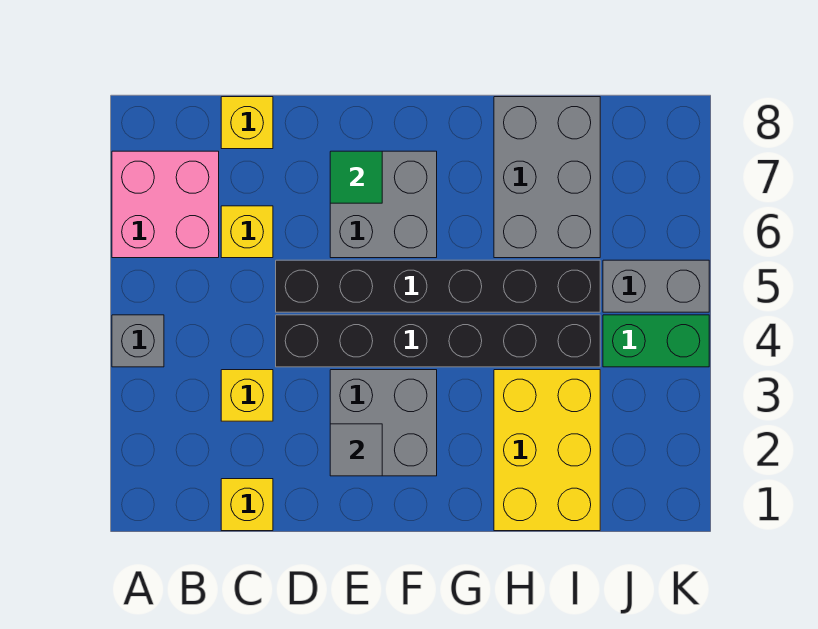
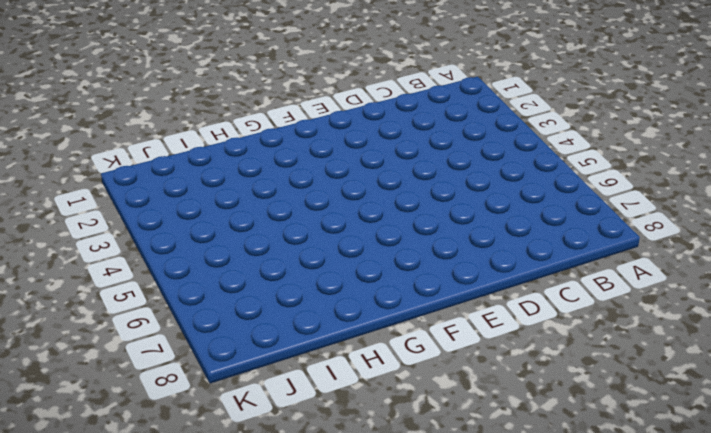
none -> grey 1x1 brick [112,315,164,367]
none -> pink 2x2 brick [112,151,219,258]
none -> yellow 1x1 brick [221,479,273,531]

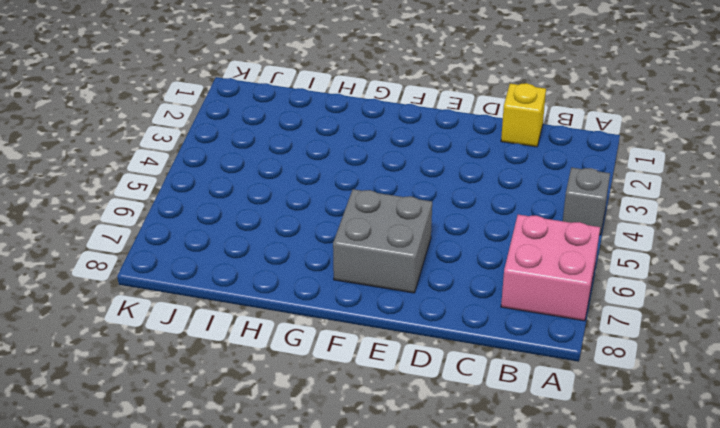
none -> yellow 1x1 brick [221,370,273,421]
none -> yellow 1x1 brick [221,206,273,258]
none -> yellow 1x1 brick [221,97,273,149]

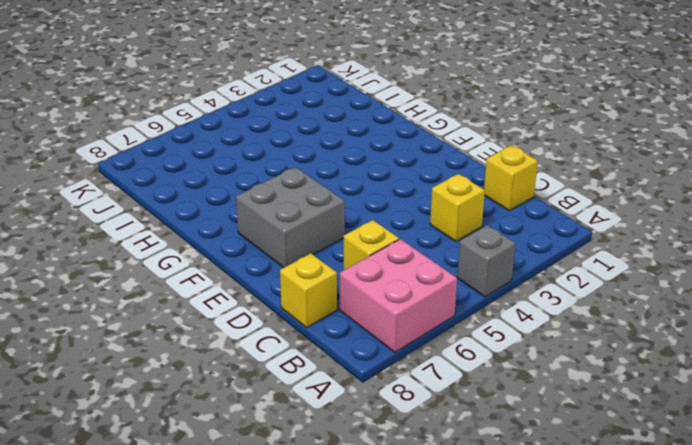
none -> black 1x6 brick [276,315,600,367]
none -> black 1x6 brick [276,260,600,312]
none -> grey 2x2 brick [330,370,437,476]

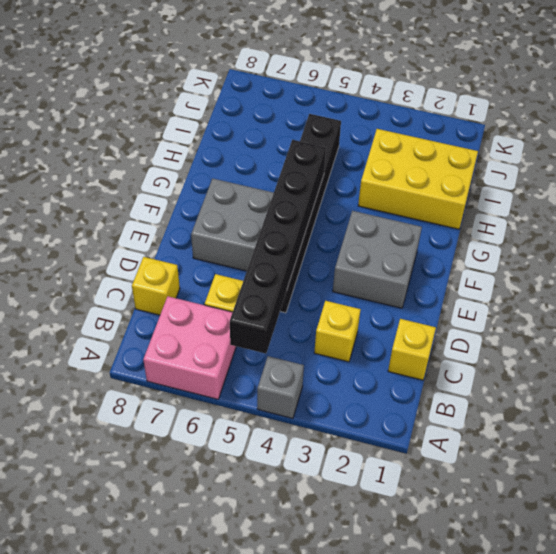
black 1x6 brick [230,140,326,354] -> black 1x6 brick moved to [276,315,600,367]
none -> grey 2x3 brick [494,97,600,258]
none -> green 1x2 brick [603,315,709,367]
none -> grey 1x2 brick [603,260,709,312]

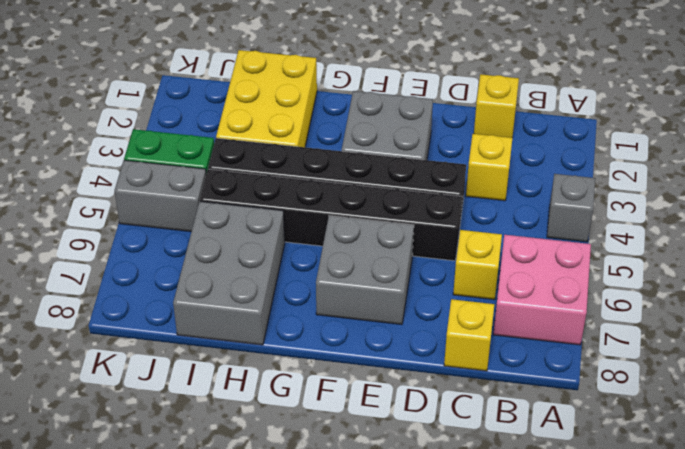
none -> grey 1x1 tile [330,424,382,476]
none -> green 1x1 tile [330,151,382,203]

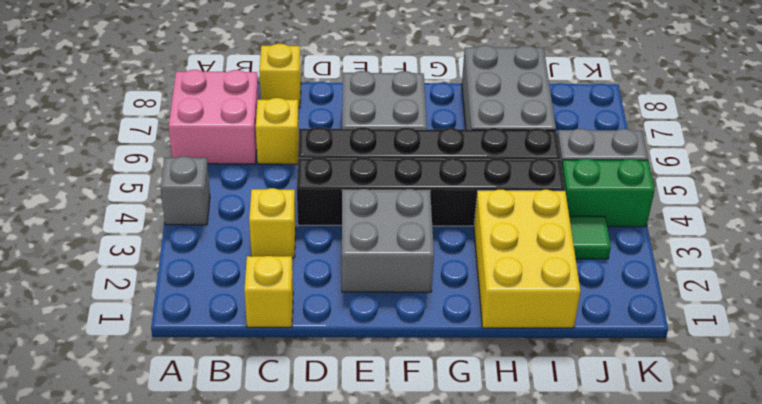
green 1x1 tile [569,216,611,259] -> green 1x1 tile moved to [330,151,382,203]
none -> grey 1x1 tile [330,424,382,476]

